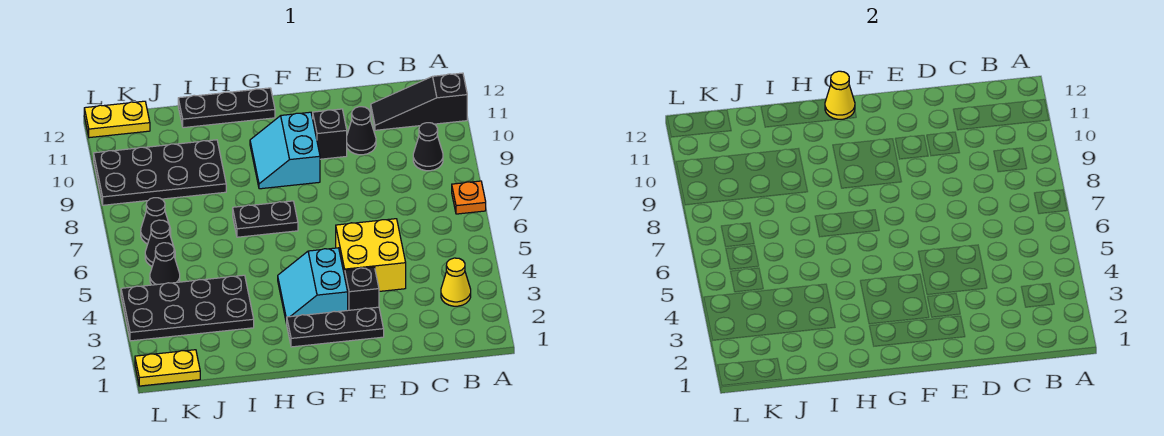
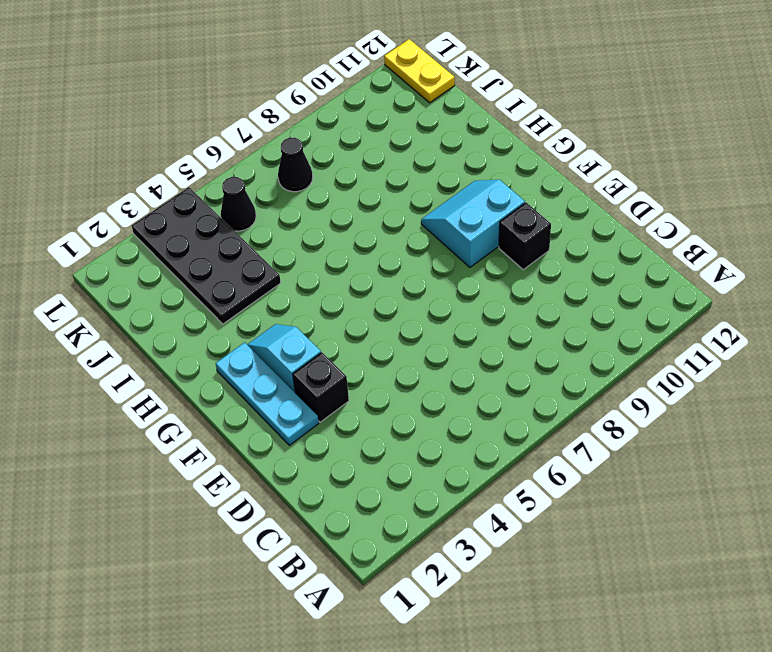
cyan 1x3 plate [216,342,319,445] -> black 1x3 plate [287,307,384,347]
cyan 1x2 slope [247,324,321,392] -> cyan 2x2 slope [278,248,348,324]
none -> orange 1x1 plate [452,181,486,214]
none -> black 1x3 slope [371,73,467,130]
none -> yellow 1x1 cone [441,258,471,306]

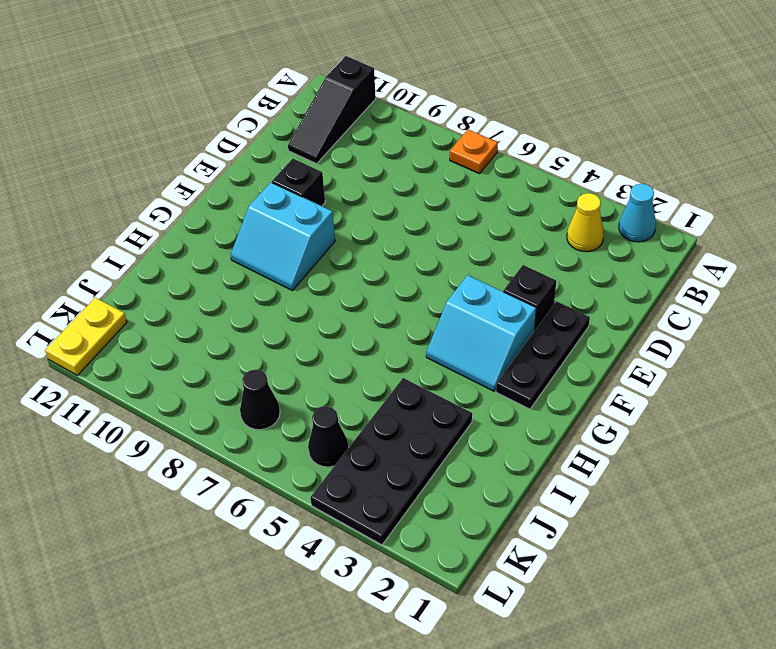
cyan 1x1 cone [619,184,656,242] -> none
none -> black 1x1 cone [413,123,443,171]
none -> yellow 2x2 brick [336,219,406,291]
none -> black 1x1 cone [347,107,376,155]

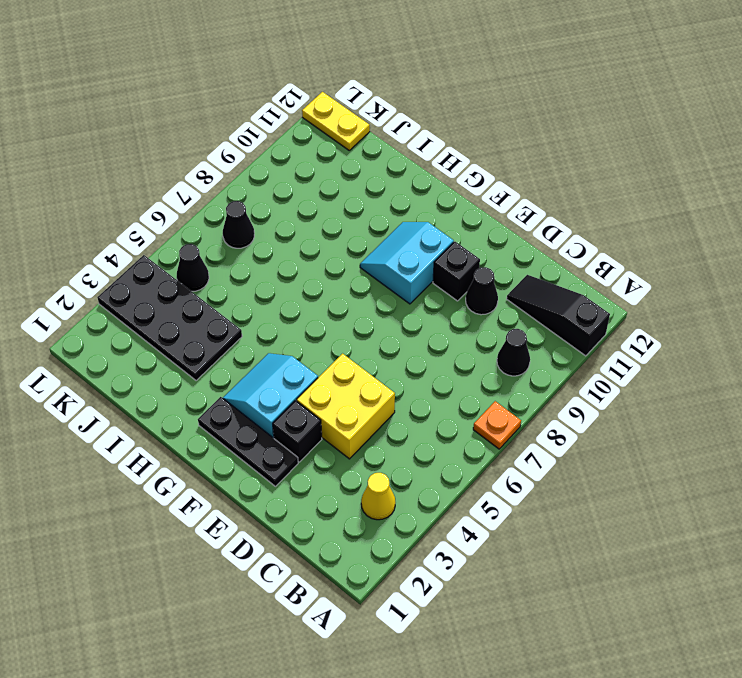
none -> black 1x2 plate [233,201,298,237]
none -> black 1x3 plate [178,88,275,128]
none -> black 2x4 plate [94,140,226,205]

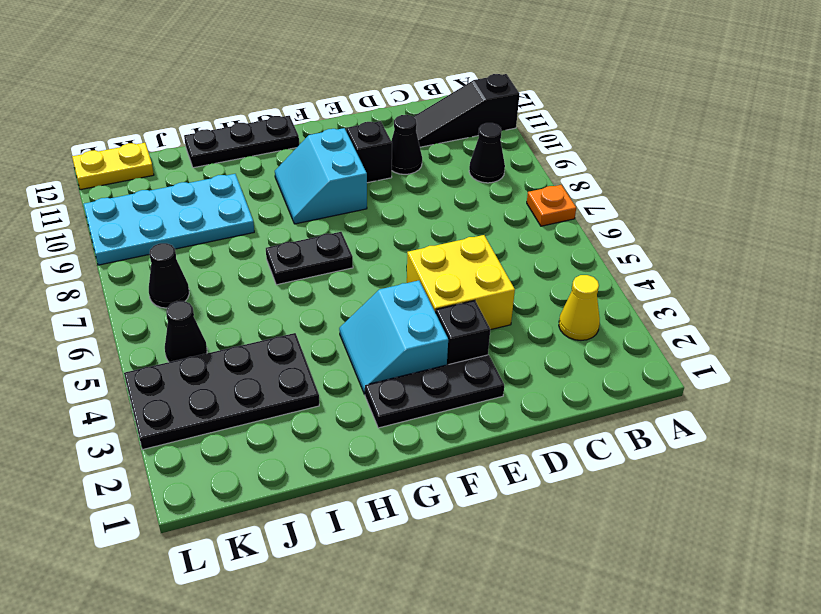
cyan 2x4 plate [84,174,254,265] -> black 2x4 plate [94,140,226,205]
none -> yellow 1x2 plate [135,350,200,386]
none -> black 1x1 cone [145,220,175,266]
none -> yellow 1x1 cone [825,71,855,119]

